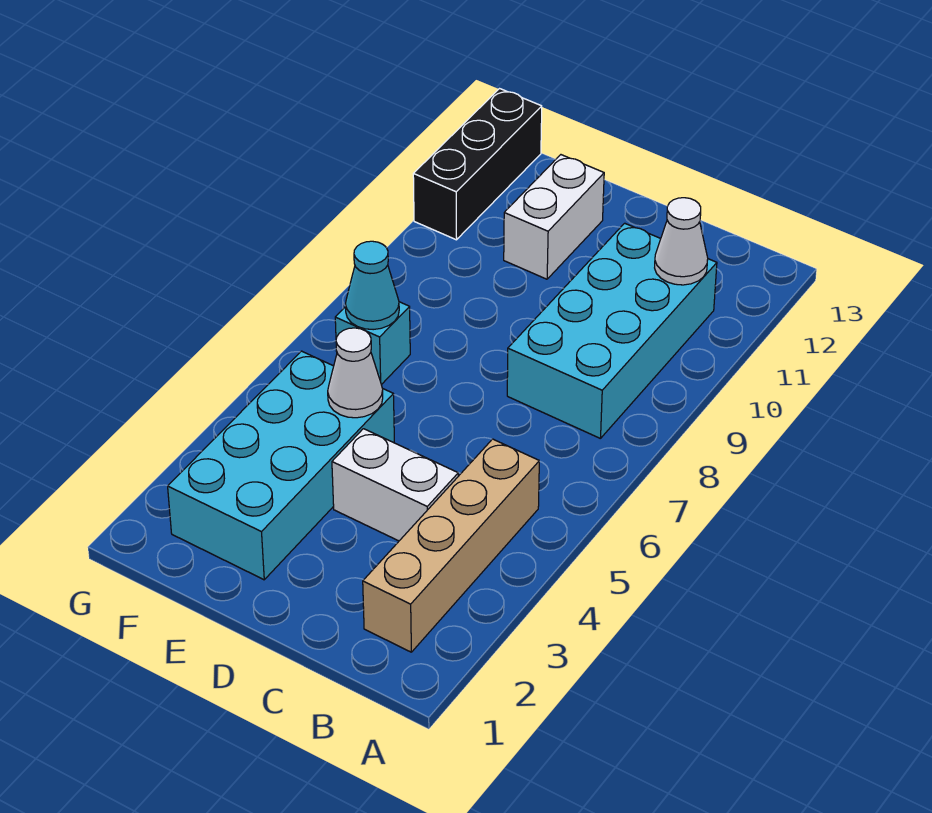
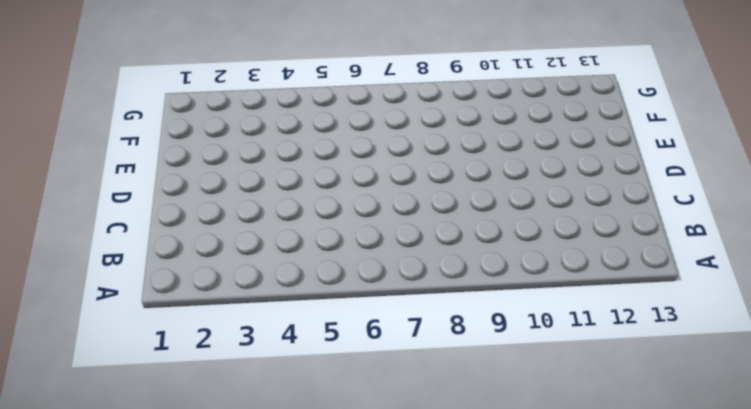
none -> tan 1x4 brick [363,439,539,652]
none -> cyan 2x4 brick [507,223,717,439]

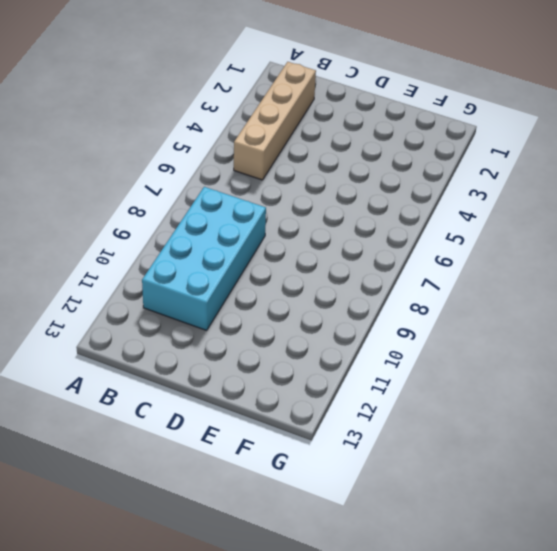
none -> white 1x2 brick [332,429,458,541]
none -> cyan 2x4 brick [168,351,394,580]

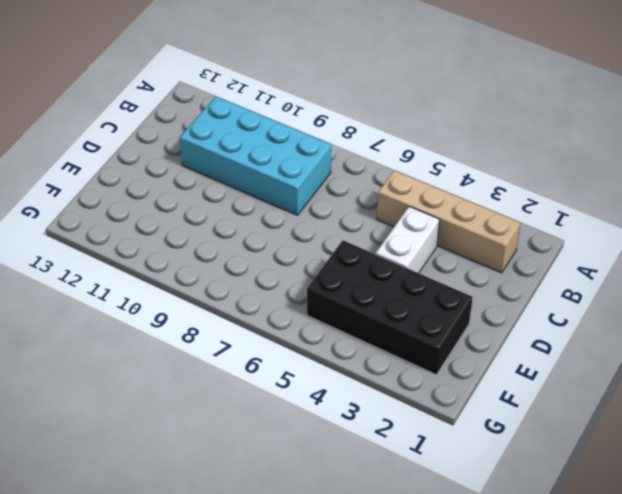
black 2x4 brick [307,240,473,375] -> cyan 2x4 brick [168,351,394,580]
none -> white 1x2 brick [504,155,604,279]
none -> cyan 1x1 brick [335,302,410,385]

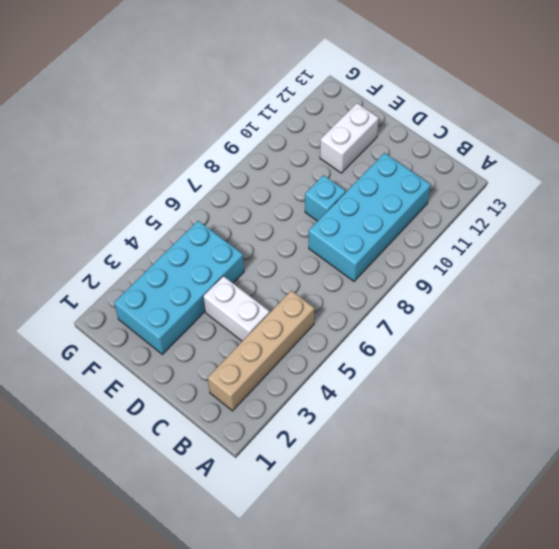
cyan 1x1 brick [305,175,346,221] -> cyan 1x1 brick moved to [335,302,410,385]
none -> black 1x3 brick [413,89,542,240]
none -> white 1x1 cone [655,198,708,285]

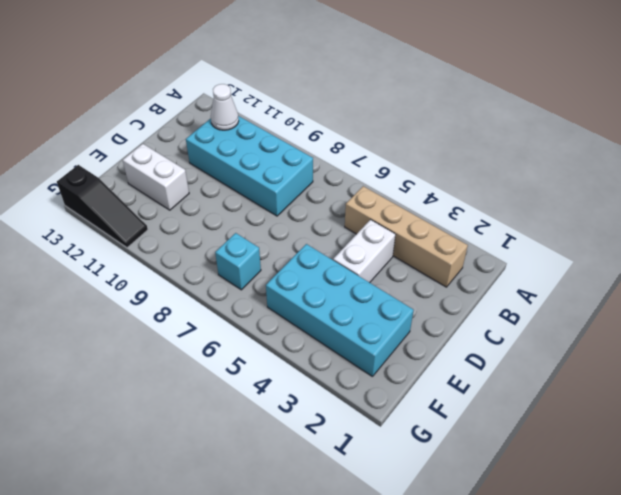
black 1x3 slope [57,165,148,248] -> black 1x3 brick [413,89,542,240]
none -> white 1x1 cone [328,328,383,418]
none -> cyan 1x1 cone [346,241,399,330]

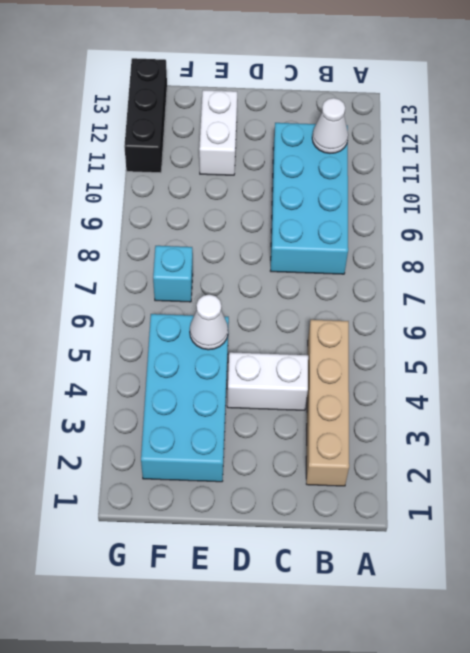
none -> cyan 1x1 cone [346,241,399,330]

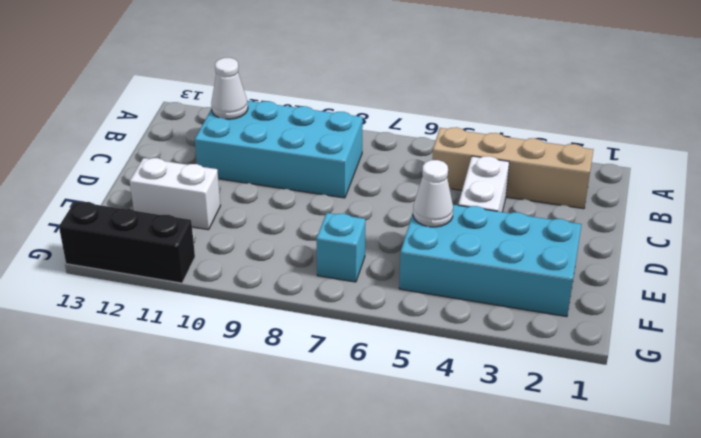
none -> cyan 1x1 cone [346,241,399,330]

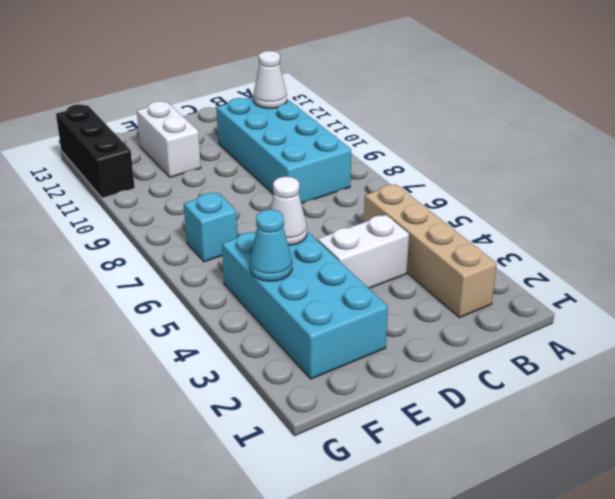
cyan 1x1 cone [250,209,292,281] -> cyan 1x1 cone moved to [346,241,399,330]

